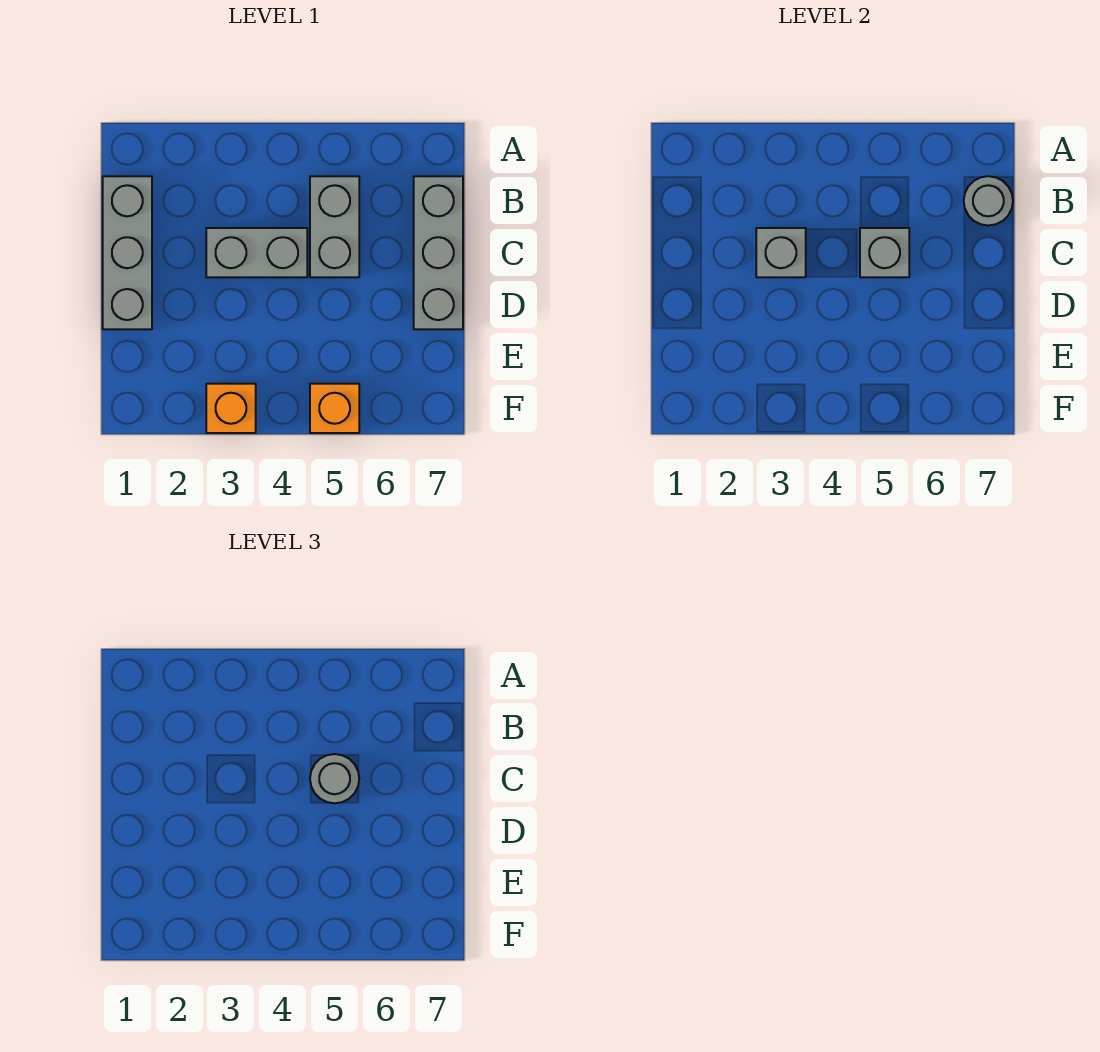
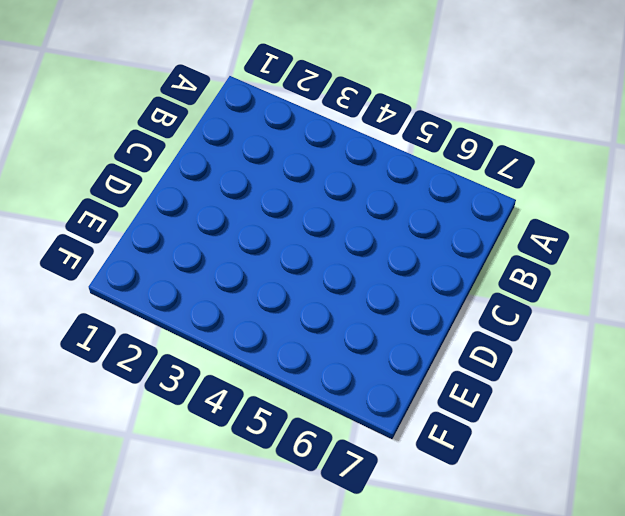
none -> grey 1x3 brick [103,176,152,329]
none -> grey 1x2 brick [310,176,359,277]

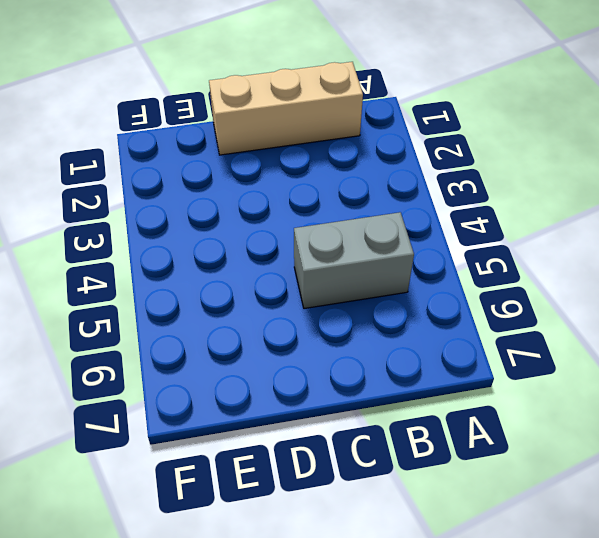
tan 1x3 brick [209,62,363,155] -> grey 1x3 brick [103,176,152,329]
none -> grey 1x3 brick [414,176,463,329]
none -> grey 1x2 brick [206,228,307,277]

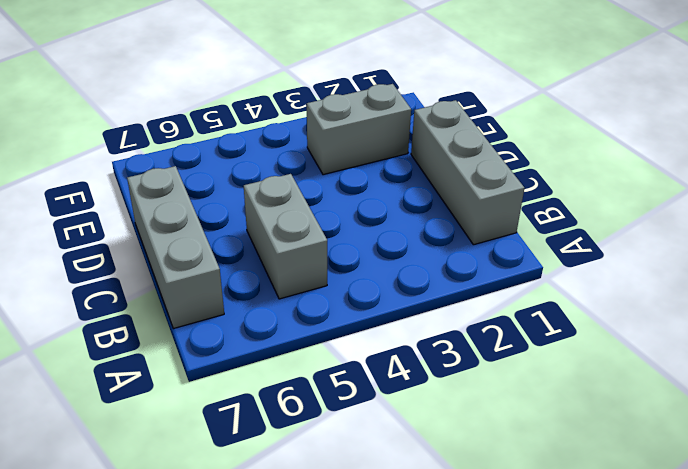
grey 1x2 brick [307,84,411,175] -> grey 1x2 brick moved to [206,228,307,277]
none -> orange 1x1 brick [206,384,256,433]
none -> orange 1x1 brick [310,384,359,433]

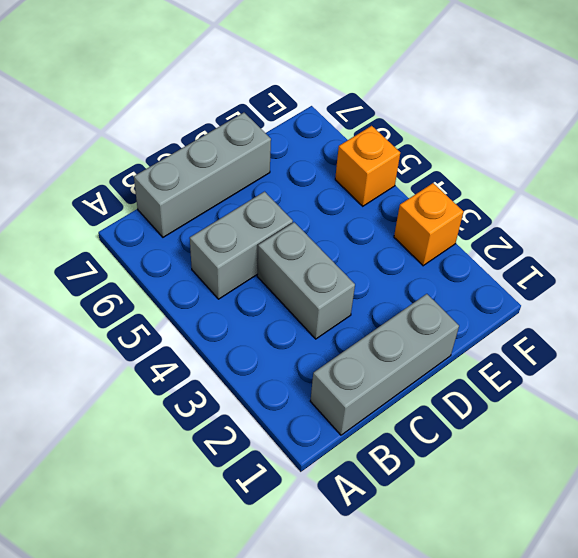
none -> grey 1x1 round brick [964,176,1013,226]
none -> grey 1x1 brick [756,228,806,277]

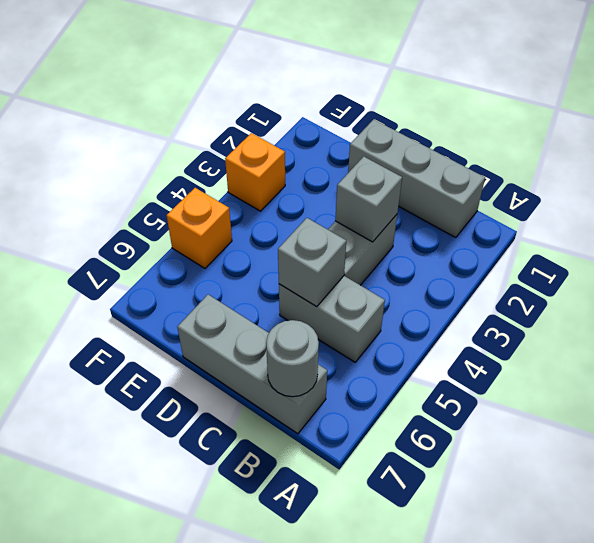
none -> grey 1x1 round brick [310,754,359,803]

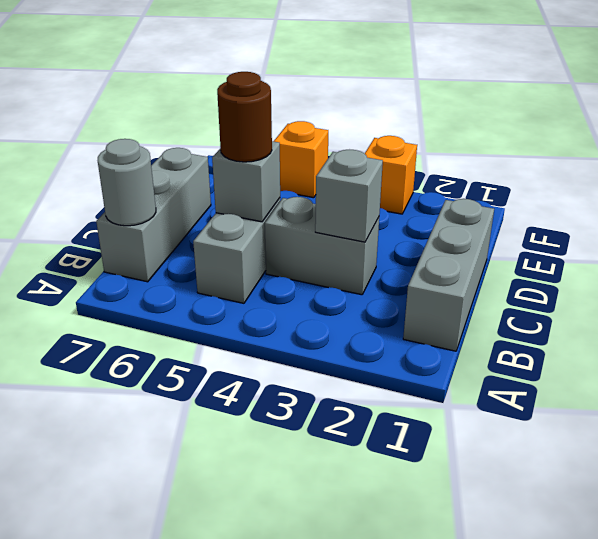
brown 1x1 round brick [217,72,272,162] -> grey 1x1 round brick [310,754,359,803]

